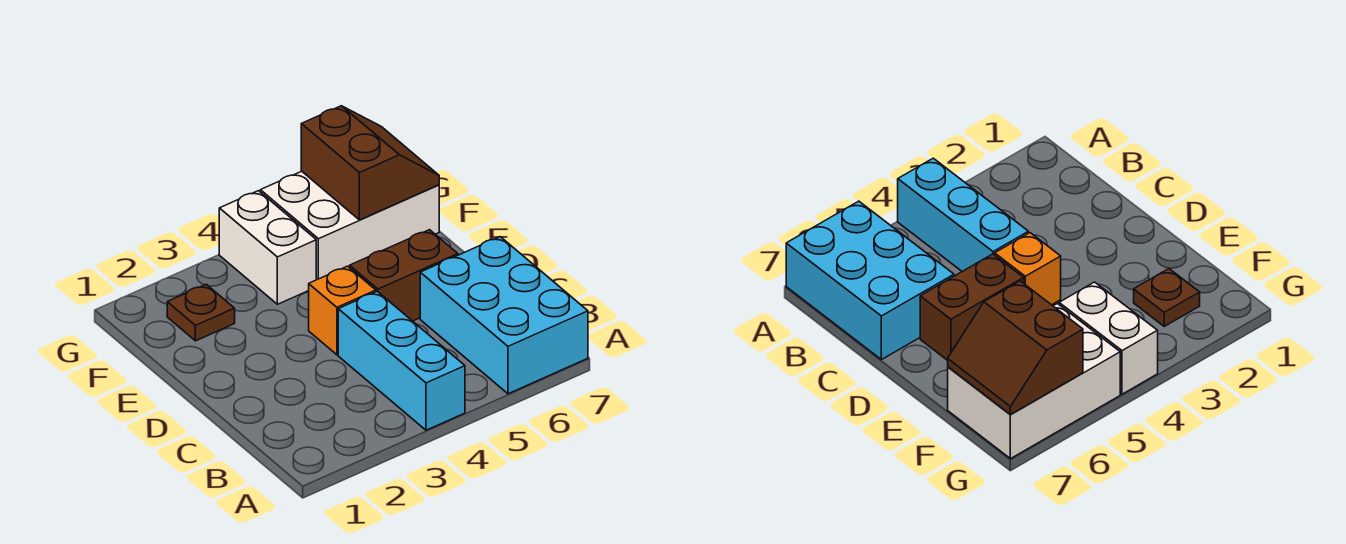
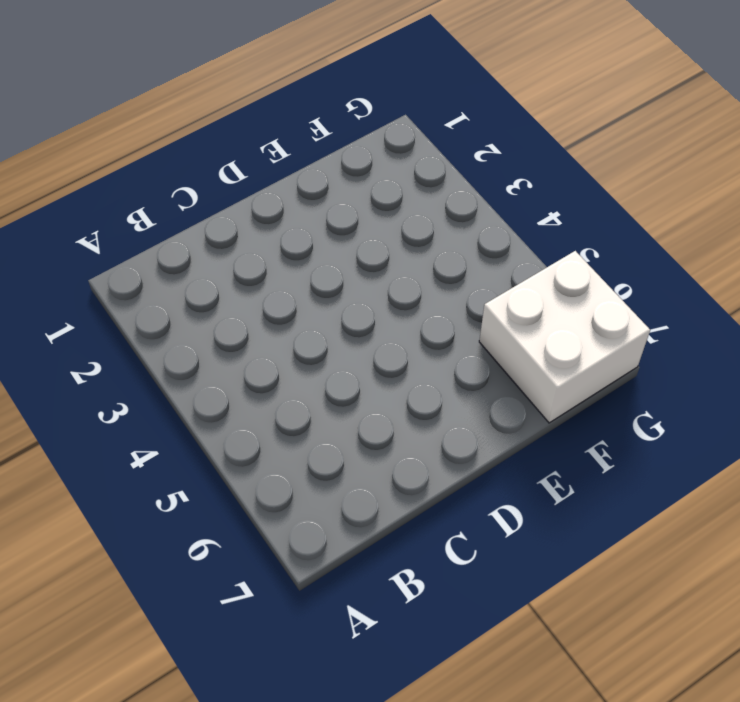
white 2x2 brick [479,251,650,423] -> white 2x3 brick [260,171,439,280]
none -> cyan 1x3 brick [338,291,465,430]
none -> cyan 2x3 brick [420,237,588,394]

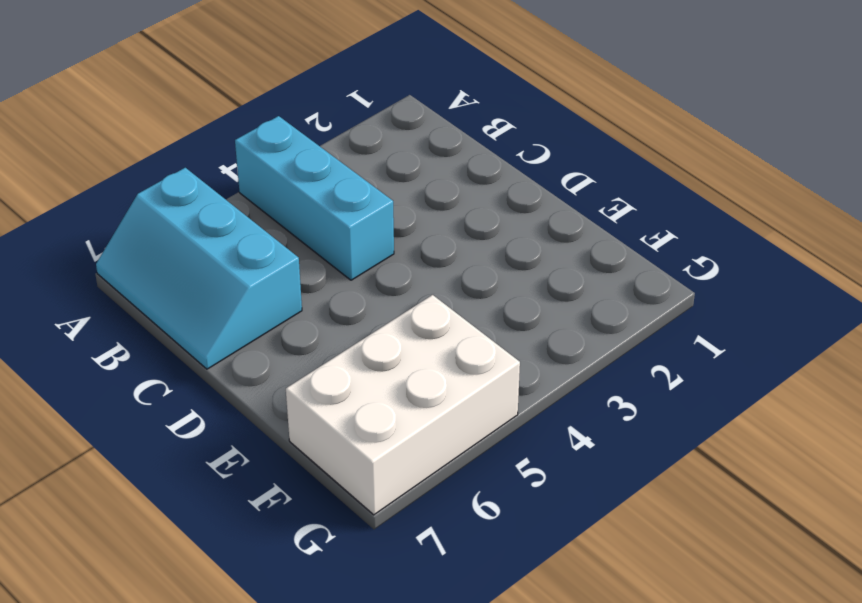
cyan 2x3 slope [96,168,302,369] -> cyan 2x3 brick [420,237,588,394]
none -> orange 1x1 brick [309,266,376,355]
none -> brown 1x2 brick [350,230,458,321]

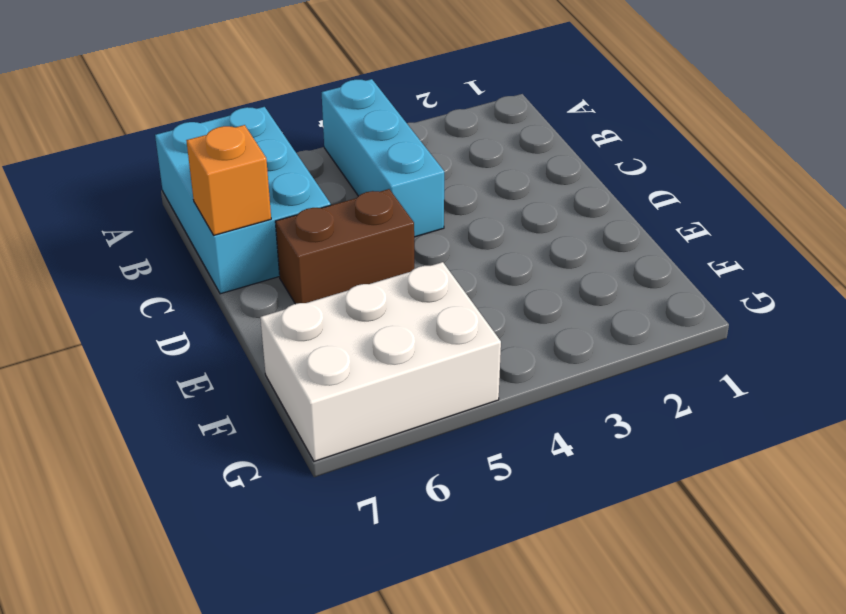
orange 1x1 brick [186,125,271,235] -> orange 1x1 brick moved to [309,266,376,355]
none -> brown 1x1 plate [167,284,235,341]
none -> white 1x2 brick [219,191,316,304]

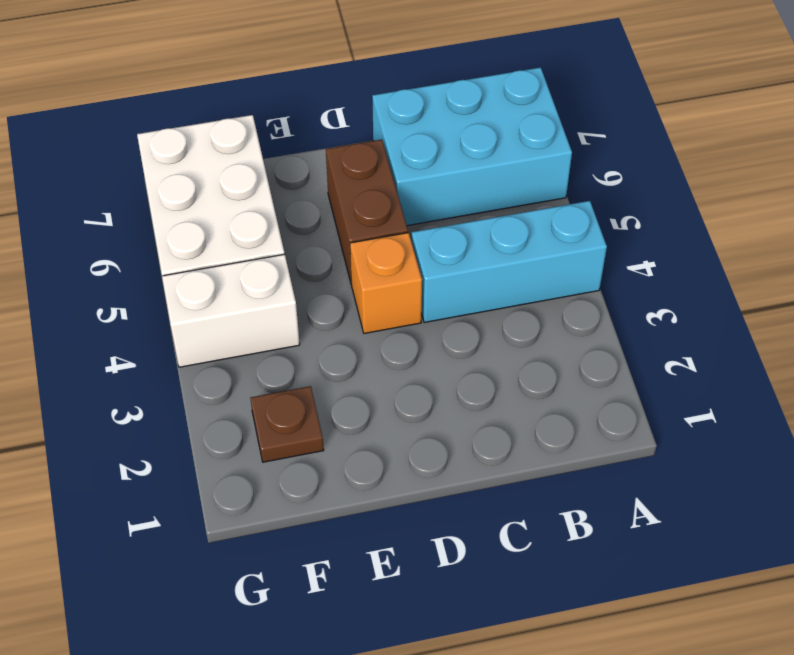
none -> brown 2x2 slope [301,106,439,220]

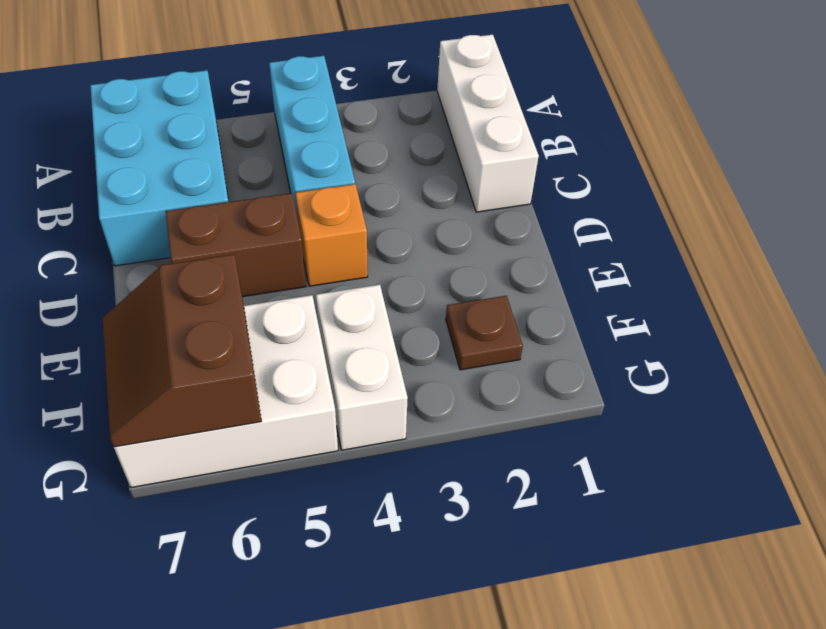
white 1x3 brick [437,35,539,212] -> none

